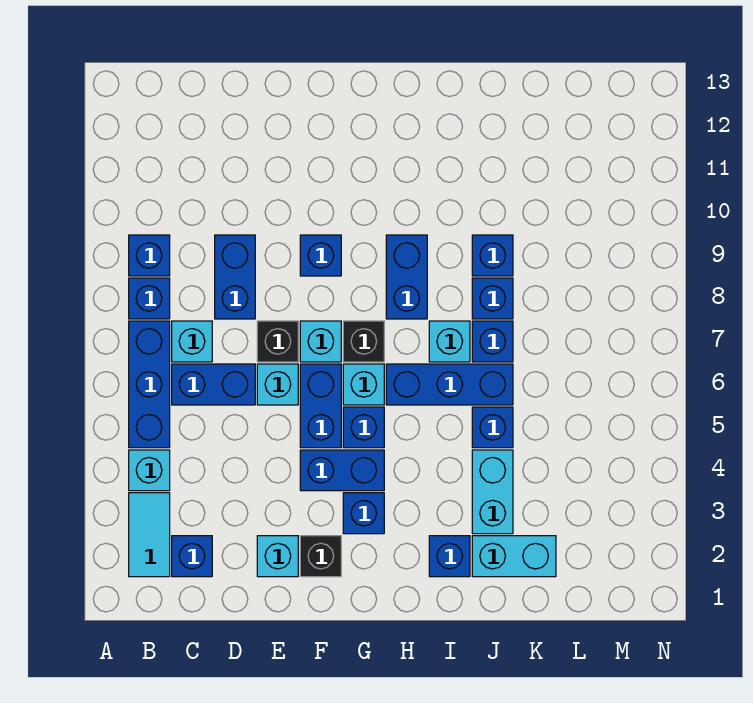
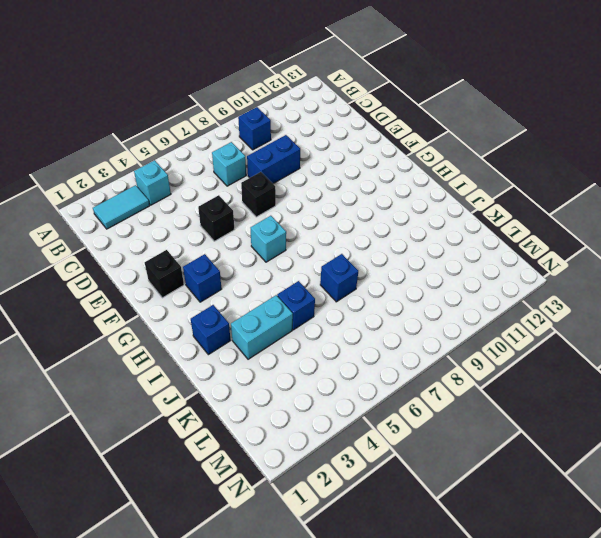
black 1x1 brick [198,195,235,241] -> black 1x1 brick moved to [343,321,384,362]
none -> blue 1x3 brick [129,321,170,448]
none -> blue 1x1 brick [129,278,170,319]
none -> blue 1x1 brick [172,536,212,577]
none -> blue 1x2 brick [172,364,255,405]

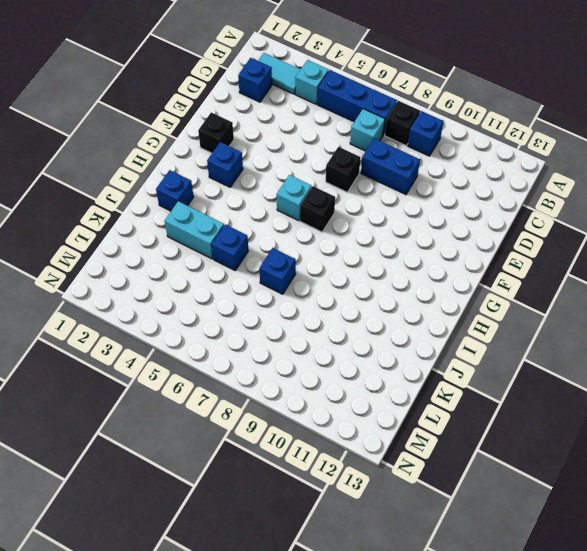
black 1x1 brick [385,101,420,145] -> blue 1x1 brick [129,278,170,319]
none -> blue 1x2 brick [172,364,255,405]
none -> cyan 1x1 brick [257,536,298,577]
none -> cyan 1x1 brick [257,364,298,405]
none -> blue 1x2 brick [300,450,384,491]

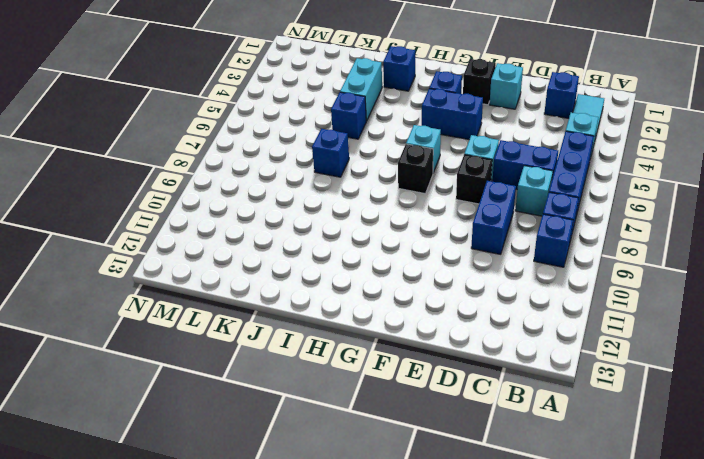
none -> blue 1x2 brick [300,364,341,448]
none -> cyan 1x1 brick [300,321,341,362]
none -> blue 1x1 brick [300,235,341,276]
none -> blue 1x1 brick [343,407,384,448]

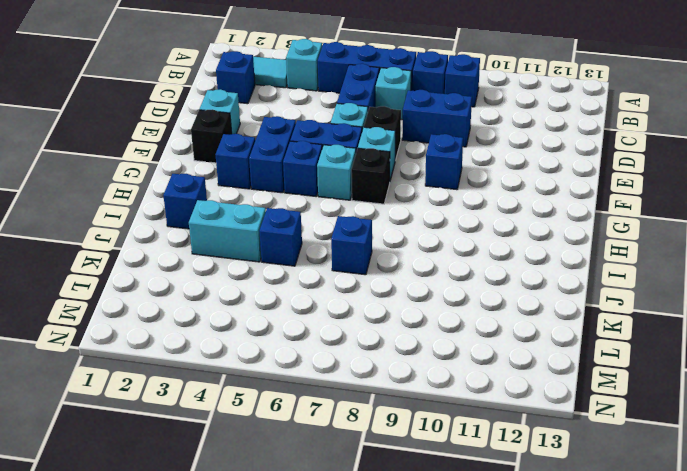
none -> blue 1x3 brick [386,364,513,405]
none -> blue 1x2 brick [386,235,427,319]
none -> cyan 1x1 brick [429,321,470,362]
none -> cyan 1x2 brick [472,536,556,577]

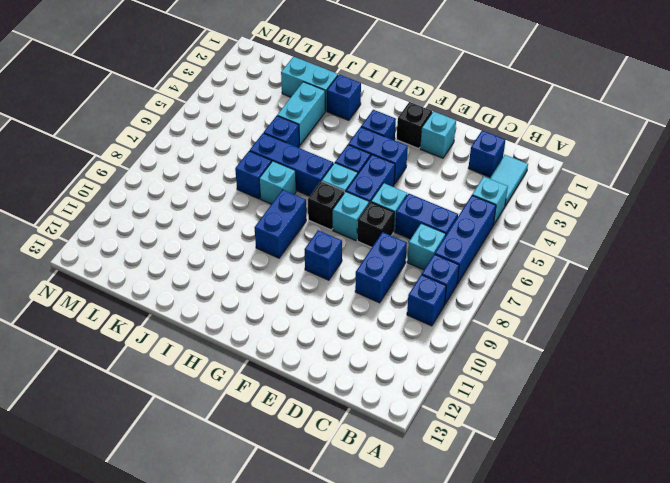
none -> blue 1x1 brick [472,278,513,319]
none -> blue 1x1 brick [472,235,513,276]

